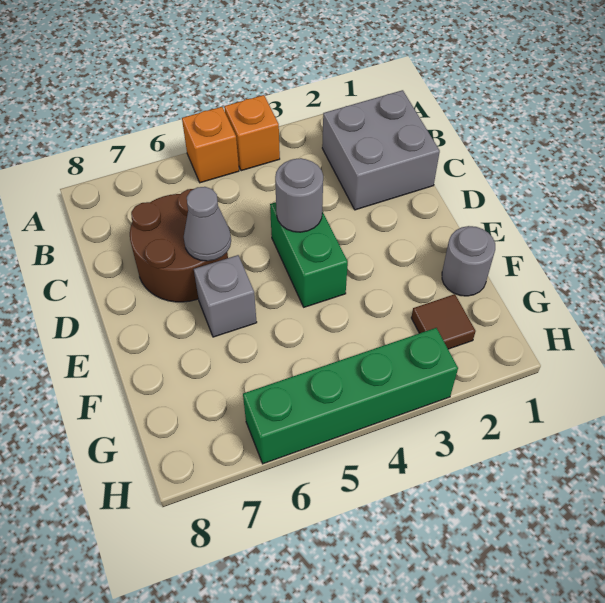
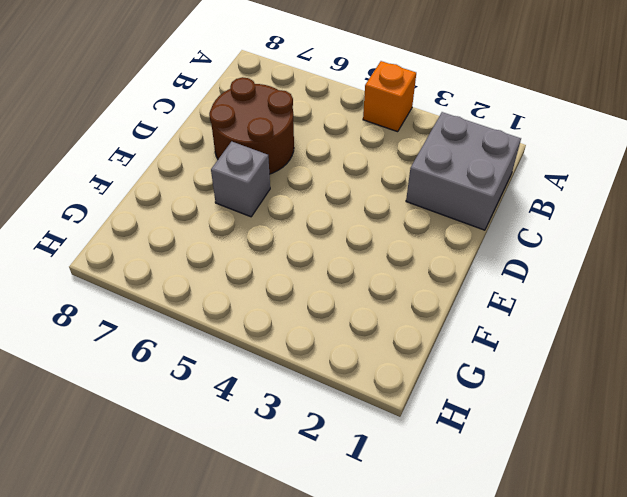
none -> orange 1x1 brick [182,107,239,183]
none -> green 1x2 brick [270,202,348,307]

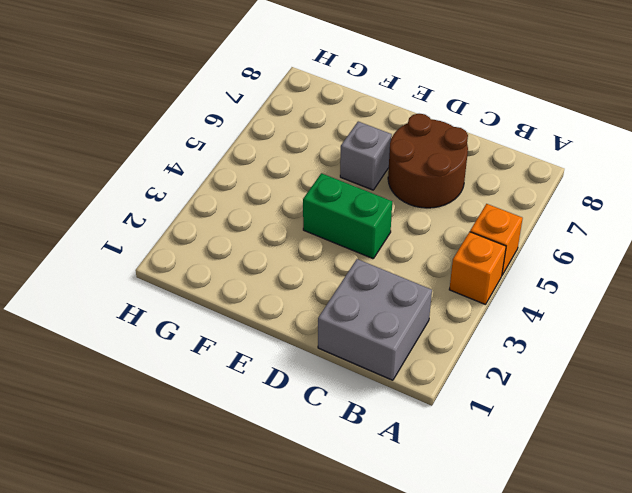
none -> grey 1x1 round brick [442,226,495,296]
none -> brown 1x1 tile [411,294,476,349]

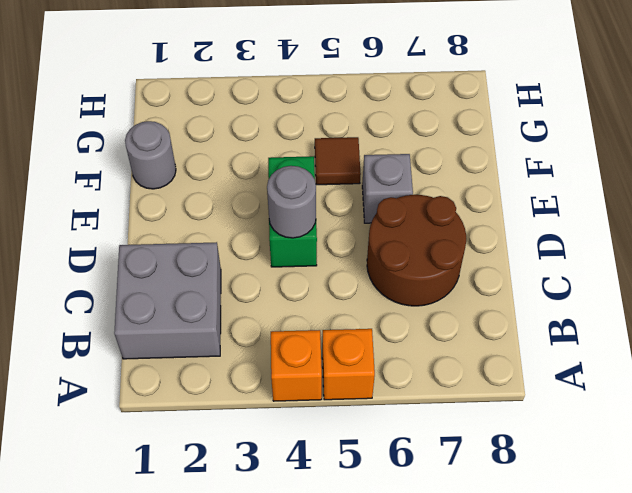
brown 1x1 tile [315,137,361,185] -> brown 1x1 tile moved to [411,294,476,349]
none -> green 1x4 brick [243,328,458,464]
none -> grey 1x1 cone [184,187,231,261]

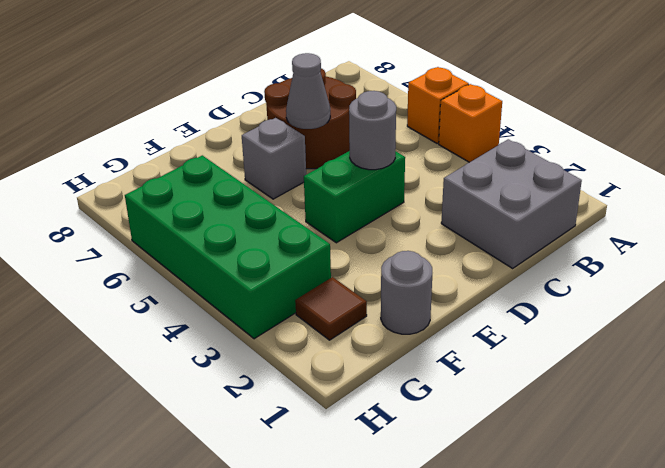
green 2x4 brick [125,155,331,339] -> green 1x4 brick [243,328,458,464]

